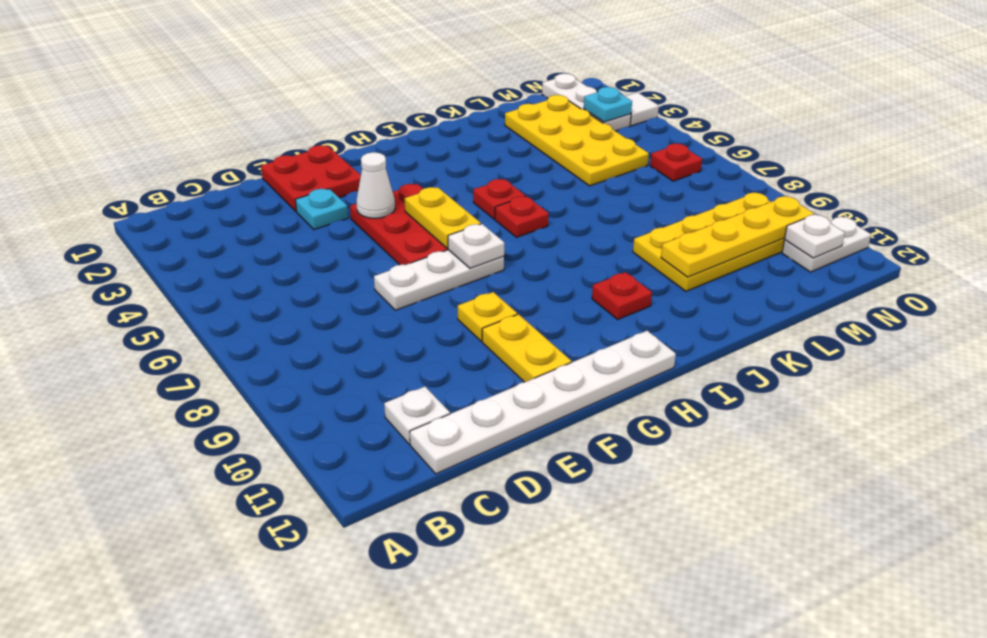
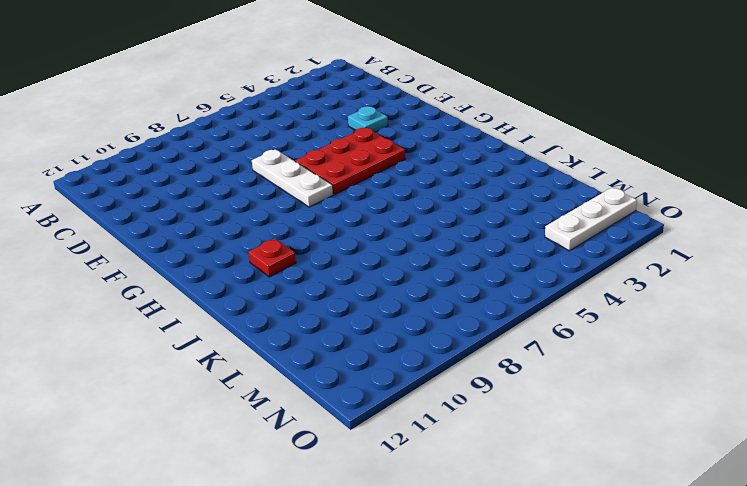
none -> white 1x1 plate [384,387,450,444]
none -> white 1x6 plate [410,331,676,474]
none -> red 2x2 plate [261,145,361,211]

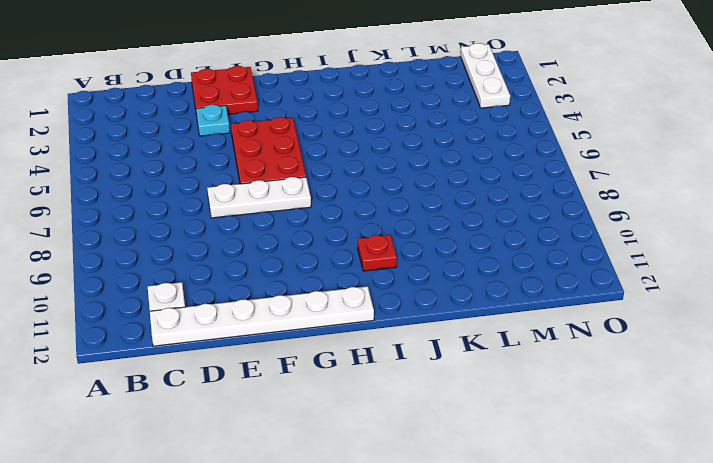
none -> yellow 1x1 plate [458,292,517,341]
none -> yellow 1x2 plate [482,314,571,382]
none -> red 1x1 plate [473,179,525,219]

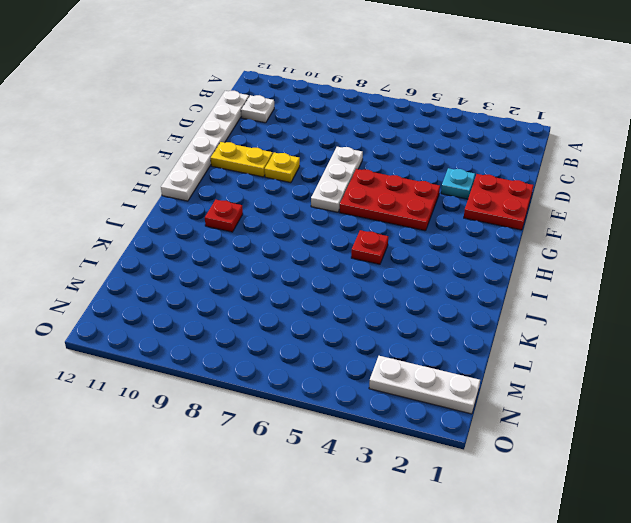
none -> red 1x1 plate [495,196,549,237]
none -> yellow 2x4 plate [633,193,785,291]
none -> yellow 2x4 plate [505,95,649,186]

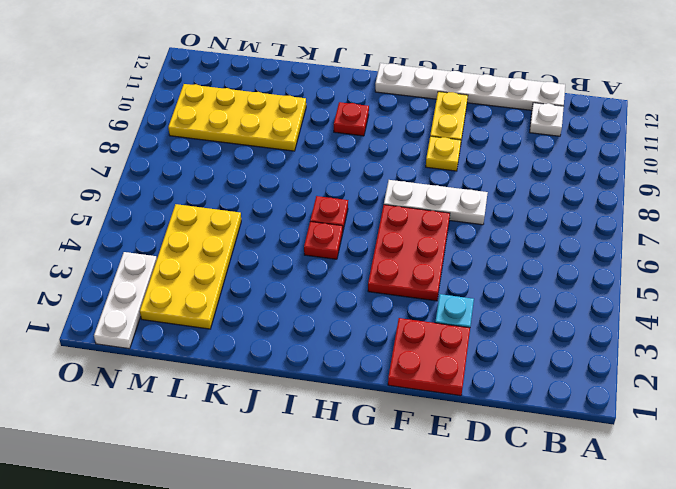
none -> red 1x1 plate [650,143,702,181]
none -> white 1x2 plate [782,217,871,272]
none -> white 1x1 tile [625,92,659,126]

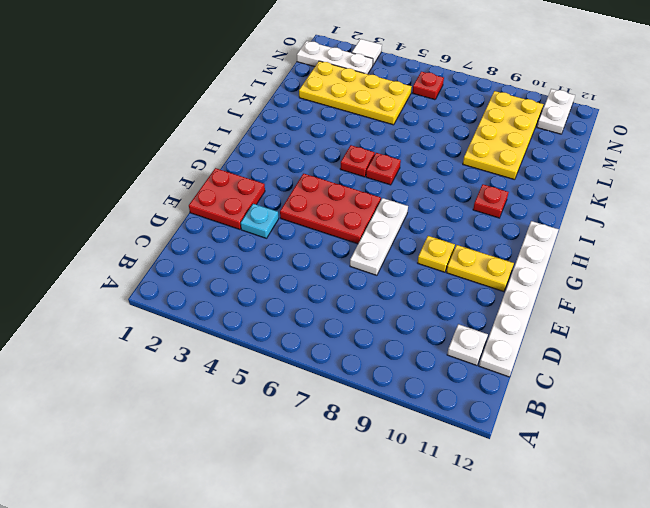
none -> white 1x1 cone [356,152,395,218]
none -> yellow 1x2 plate [405,187,481,248]
none -> white 1x1 plate [448,224,504,269]

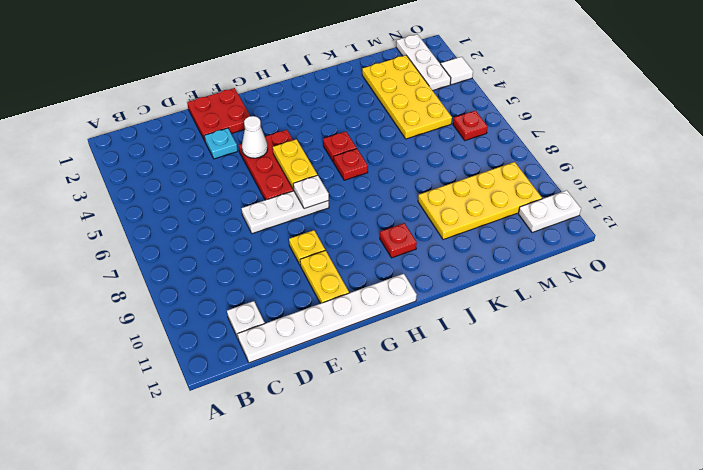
none -> yellow 1x4 plate [661,196,814,277]
none -> cyan 1x1 plate [584,87,632,122]
none -> white 1x1 plate [785,214,845,258]

